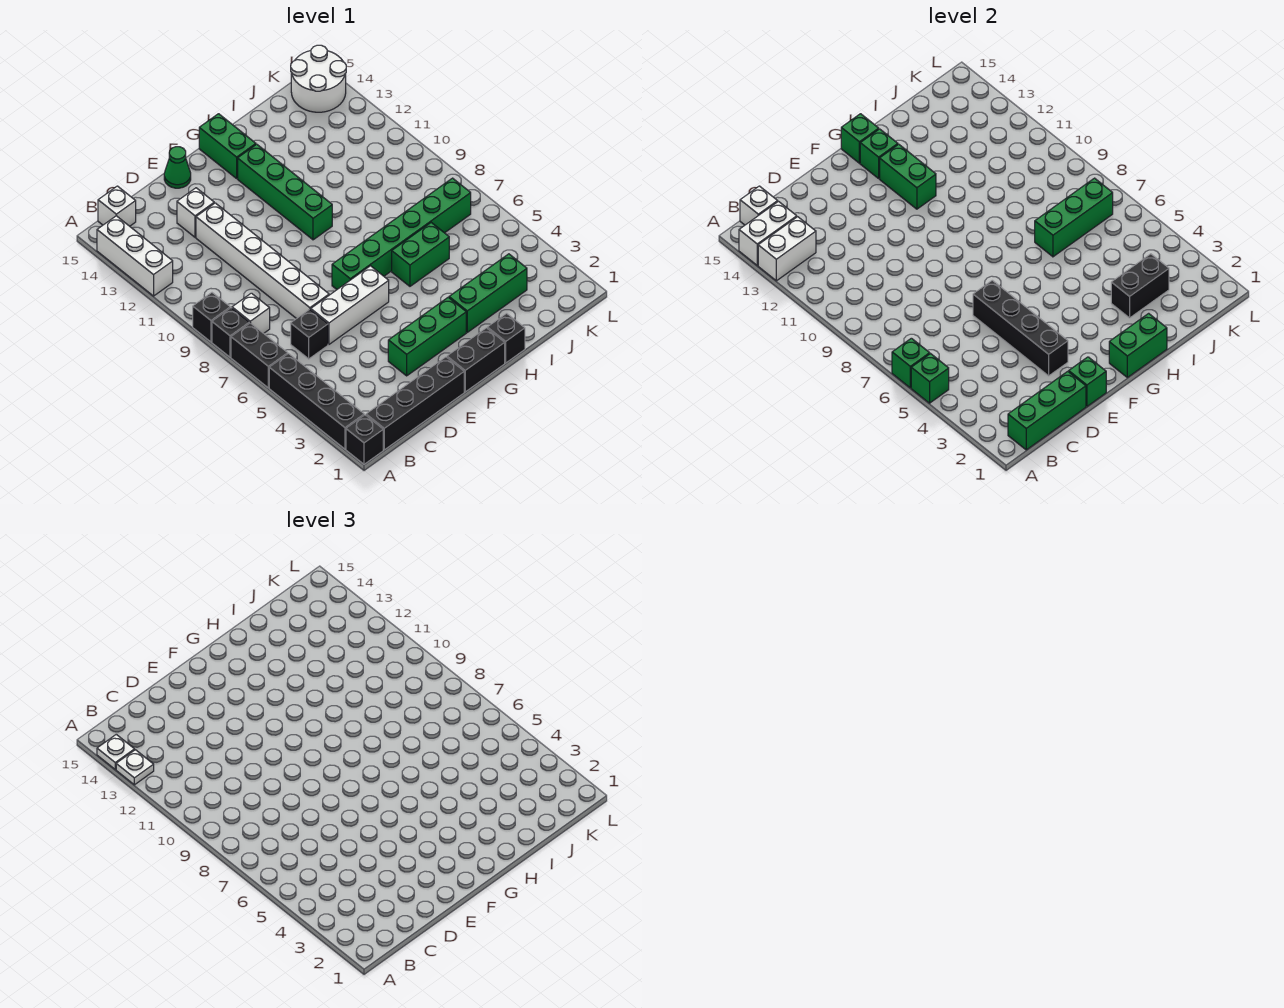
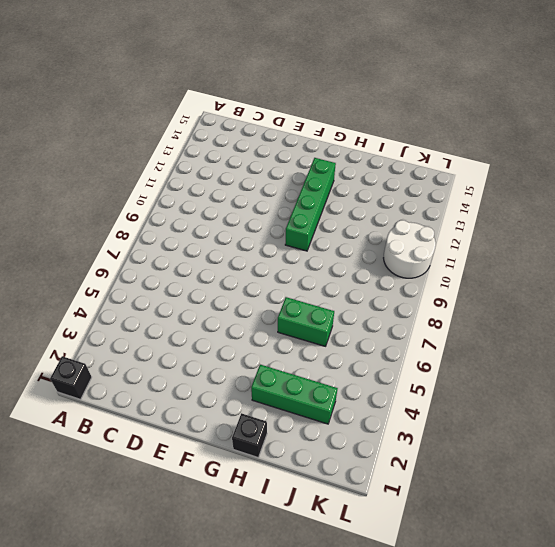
white 2x2 round brick [384,220,436,278] -> white 2x2 round brick moved to [291,45,346,112]
none -> black 1x4 brick [269,354,364,449]
none -> black 1x2 brick [231,323,288,388]
none -> black 1x1 brick [212,308,249,357]
none -> black 1x1 brick [193,293,230,342]

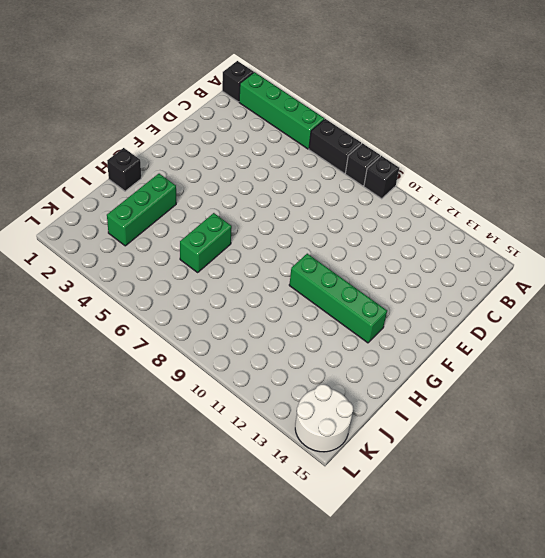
green 1x4 brick [239,72,325,149] -> black 1x4 brick [269,354,364,449]
none -> white 1x3 brick [97,216,173,296]
none -> black 1x4 brick [366,357,464,450]
none -> white 1x1 brick [232,293,270,333]
none -> white 1x1 brick [98,186,136,226]

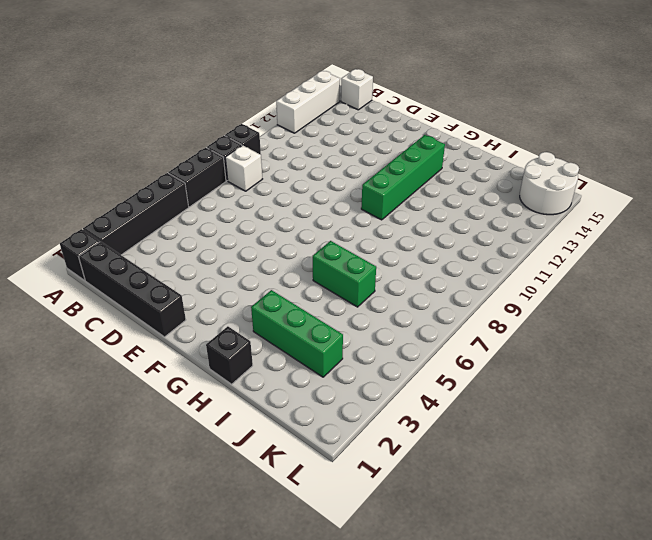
none -> black 1x1 brick [291,309,328,359]
none -> white 1x3 brick [311,266,389,344]
none -> white 1x6 brick [196,203,329,319]
none -> white 1x1 brick [177,188,214,237]

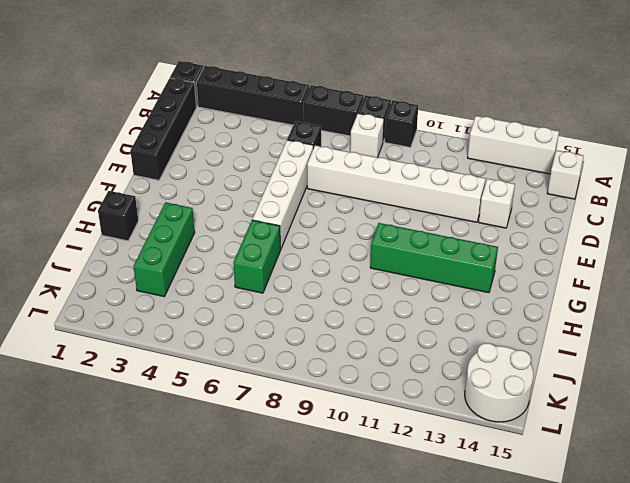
white 1x4 brick [252,140,313,249] -> white 1x3 brick [311,266,389,344]
none -> green 1x3 brick [388,297,466,376]
none -> green 1x1 cone [164,147,191,188]
none -> black 1x2 brick [447,328,505,392]
none -> green 1x6 brick [332,178,471,289]

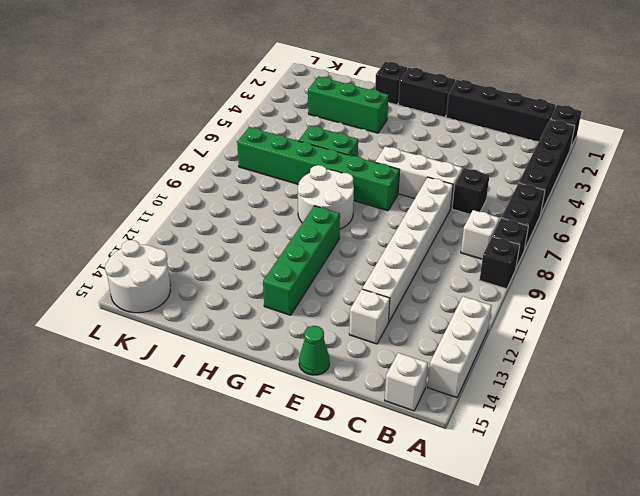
white 2x2 round brick [298,165,354,229] -> none
none -> green 1x3 brick [388,297,466,376]
none -> green 1x2 brick [199,114,256,178]
none -> green 1x1 brick [911,354,949,403]
none -> green 1x1 brick [892,338,930,388]

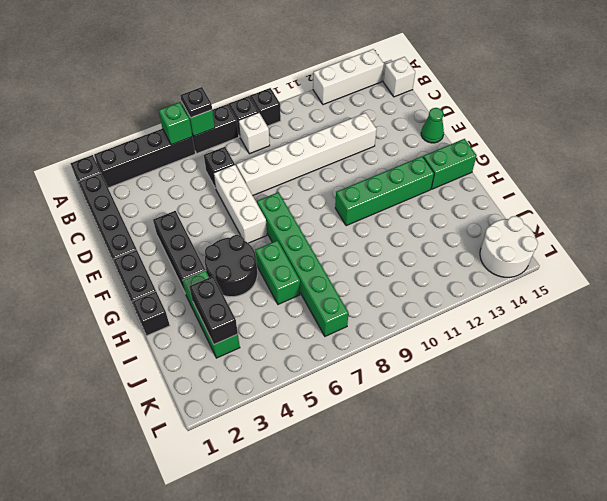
black 1x1 plate [180,87,212,118] -> none
black 1x3 brick [153,211,205,292] -> green 1x3 brick [388,297,466,376]
black 2x2 round brick [205,235,257,297] -> none
none -> white 1x1 brick [177,188,214,237]
none -> white 1x2 brick [758,217,816,281]
none -> white 1x2 brick [739,202,797,265]
none -> green 1x3 brick [1008,371,1086,450]

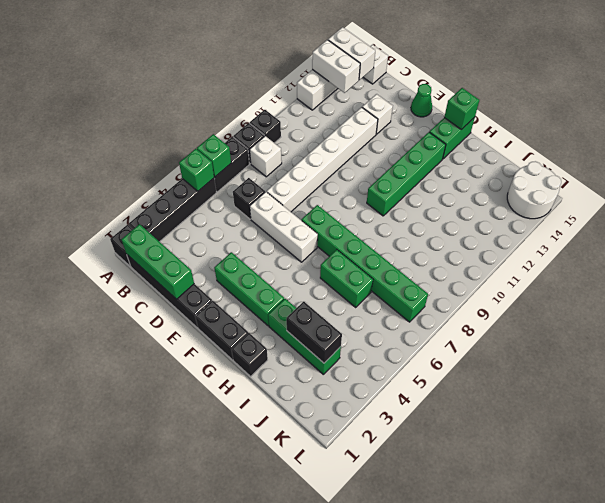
none -> white 1x1 brick [740,186,778,225]
none -> green 1x1 brick [1069,357,1106,406]
none -> black 1x4 brick [973,280,1068,376]
none -> green 1x2 brick [1109,313,1167,377]

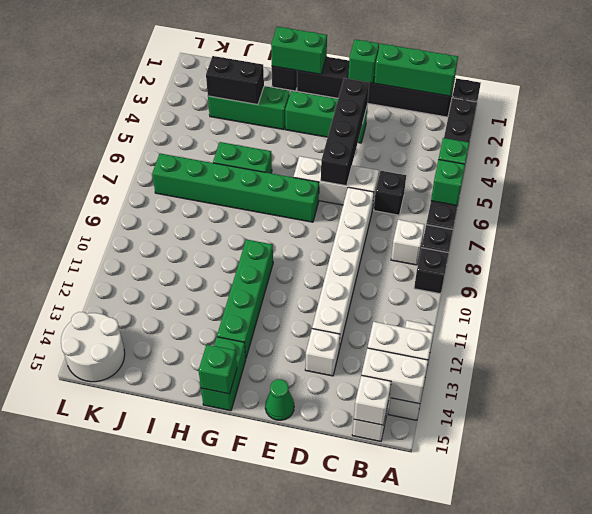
none -> green 1x2 brick [880,144,936,209]
none -> green 1x1 brick [860,129,898,178]
none -> green 1x3 brick [1035,178,1113,257]
none -> white 1x1 plate [116,750,154,785]

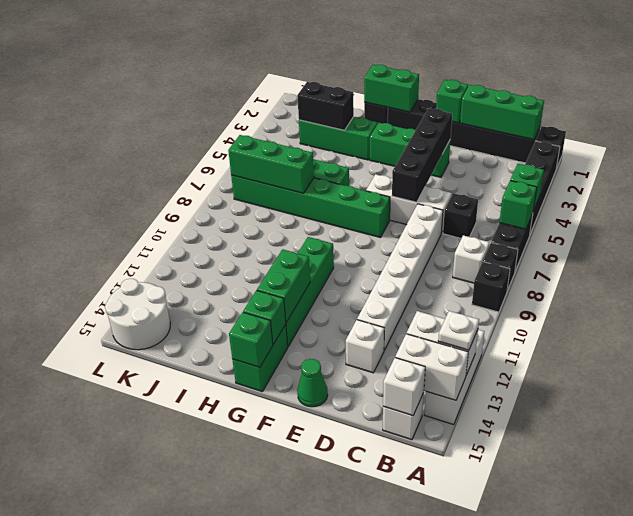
none -> white 1x1 plate [97,734,135,769]

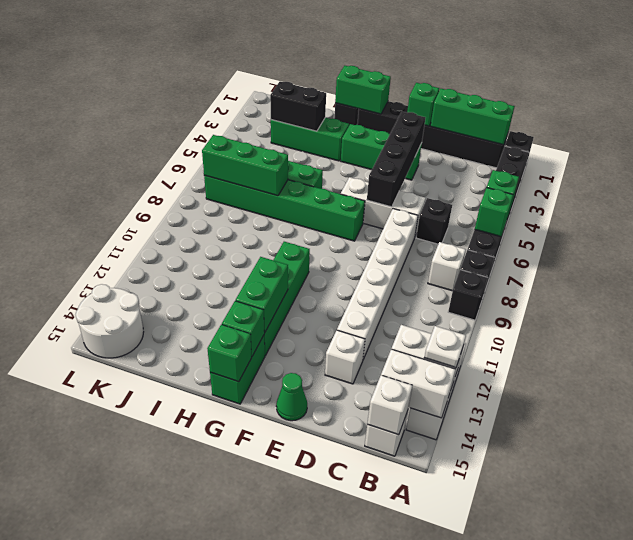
none -> white 1x1 plate [97,734,135,769]

